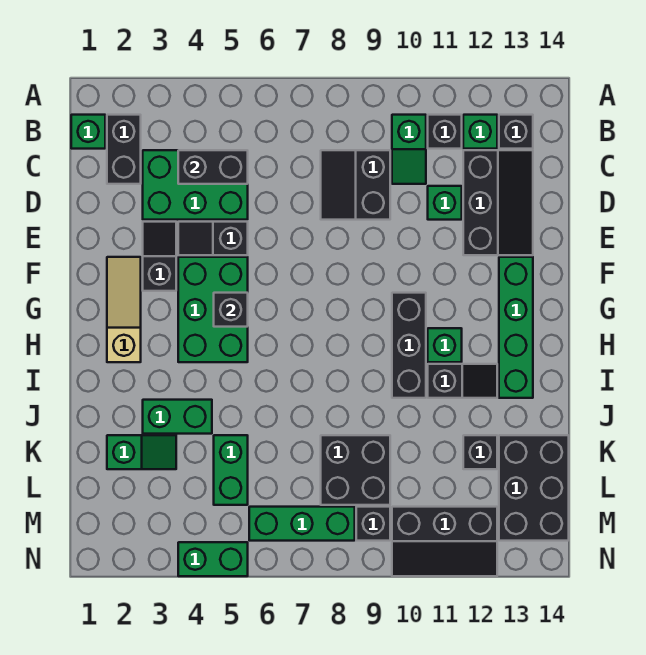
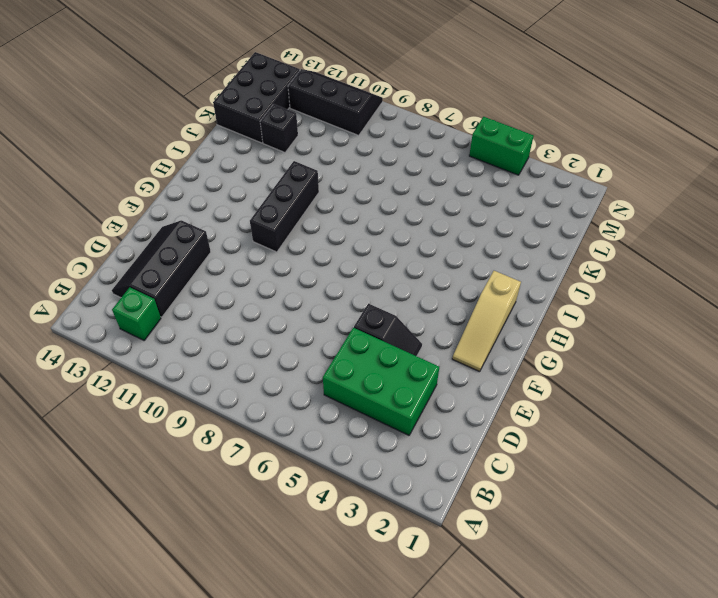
none -> green 1x1 brick [71,115,105,149]
none -> black 1x2 brick [107,115,141,184]
none -> green 1x2 slope [392,115,426,184]
none -> black 1x1 brick [428,115,462,149]

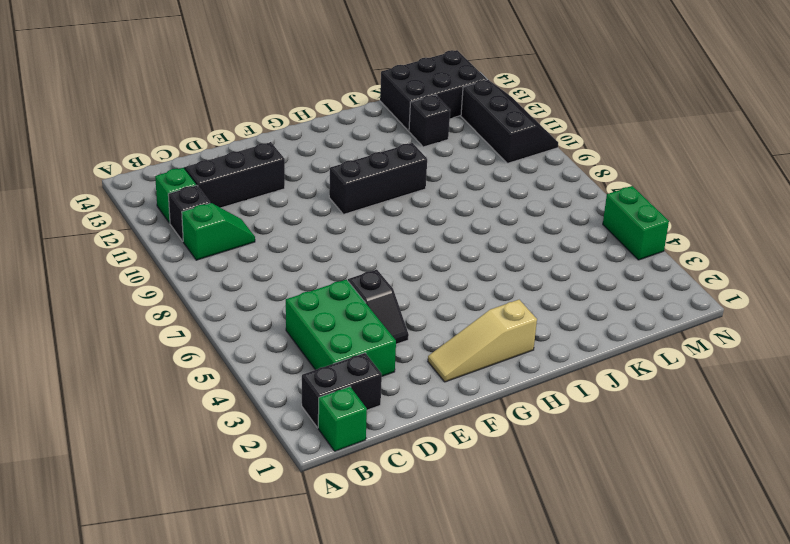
none -> black 1x1 brick [499,115,533,149]
none -> black 2x2 slope [321,150,390,220]
none -> green 1x1 brick [428,186,462,220]
none -> black 1x2 slope [143,222,176,291]

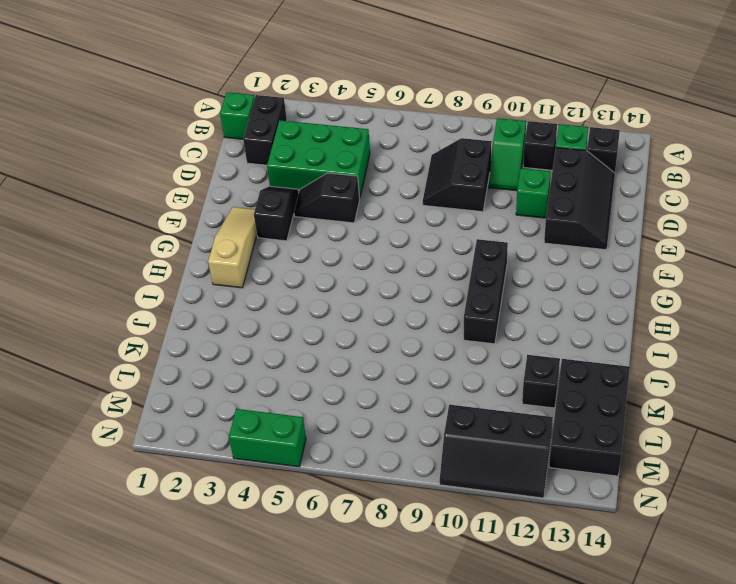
none -> green 2x3 brick [178,257,248,362]
none -> green 1x4 brick [499,257,533,398]
none -> green 1x1 brick [428,328,462,362]
none -> black 1x2 slope [428,364,497,398]

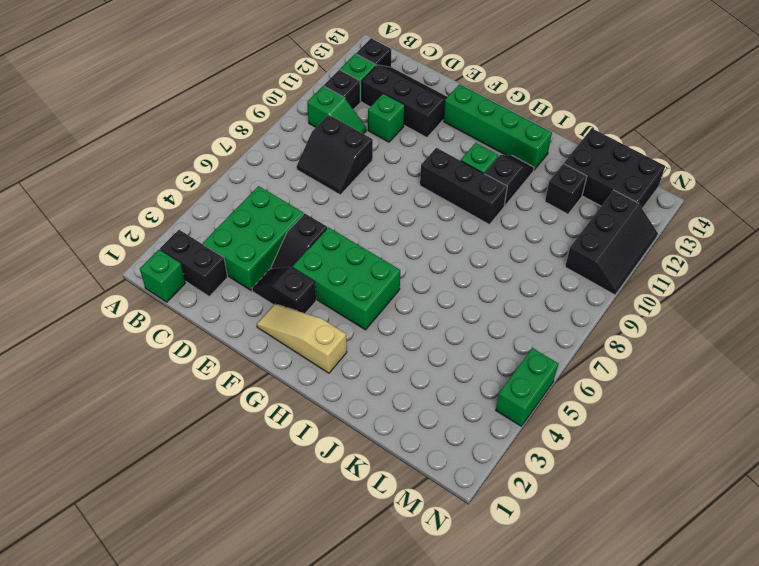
none -> green 1x2 brick [143,400,212,434]
none -> green 1x2 slope [107,435,176,469]
none -> green 1x2 brick [214,435,248,505]
none -> black 2x2 brick [321,435,390,505]

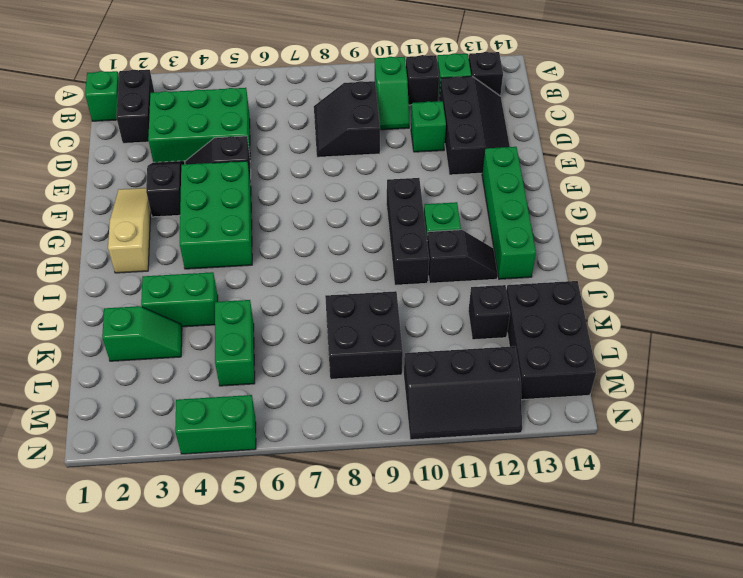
none -> green 1x3 brick [249,507,355,541]
none -> black 1x1 brick [356,507,390,541]
none -> black 1x2 brick [178,150,248,184]
none -> black 1x1 brick [214,293,248,327]

